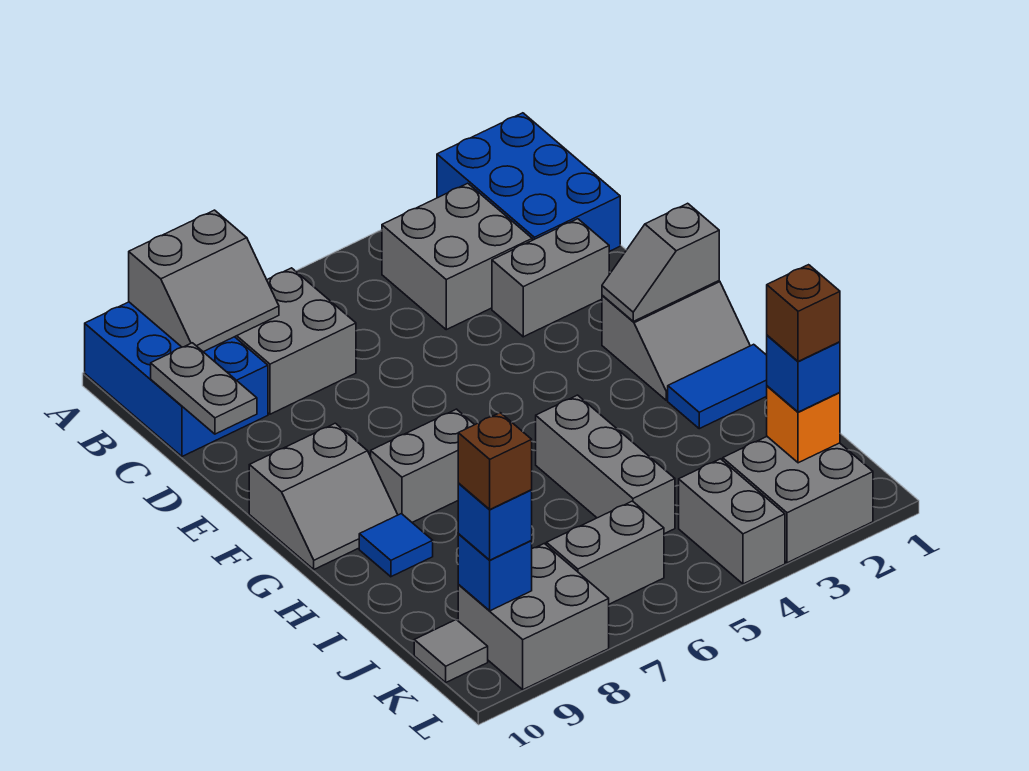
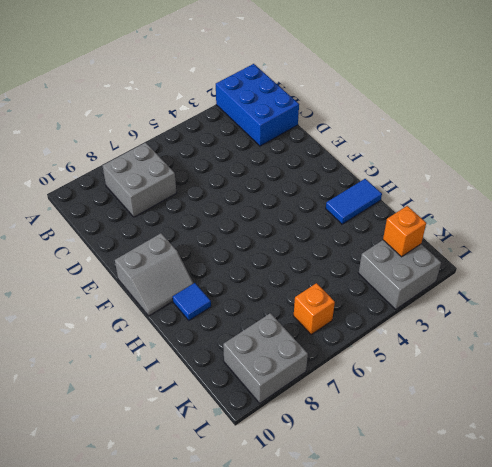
orange 1x1 brick [294,283,335,335] -> grey 1x2 brick [546,501,664,604]
none -> blue 2x3 brick [85,302,268,456]
none -> grey 2x2 brick [382,183,532,330]
none -> grey 1x2 brick [492,219,609,337]

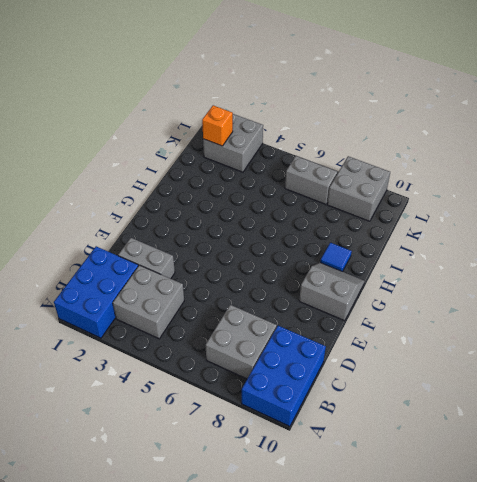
none -> grey 2x2 slope [602,281,750,400]
none -> grey 1x2 brick [371,409,474,522]
none -> blue 1x2 tile [668,344,767,429]

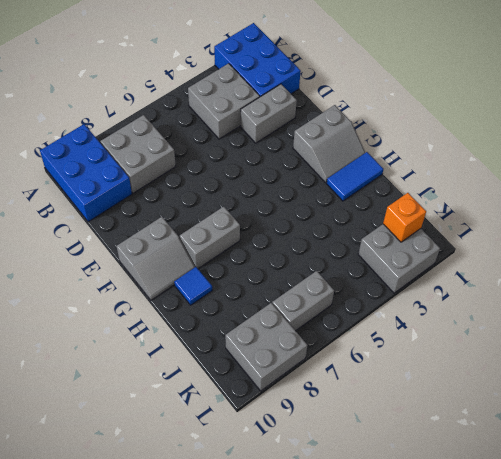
none -> grey 1x3 brick [536,395,675,534]
none -> grey 1x2 brick [679,459,785,584]
none -> grey 1x1 tile [414,620,488,682]

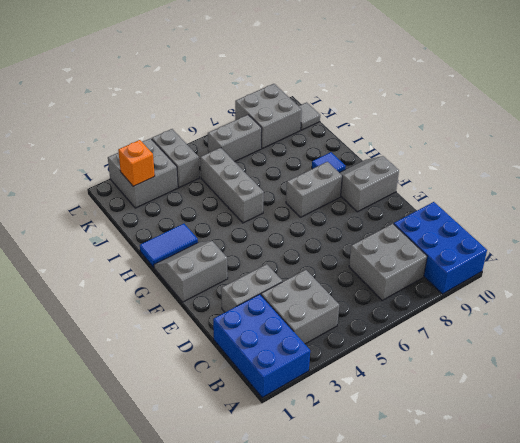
none -> grey 2x2 slope [129,210,279,352]
none -> grey 1x2 plate [151,343,257,434]
none -> grey 1x2 slope [602,203,719,321]

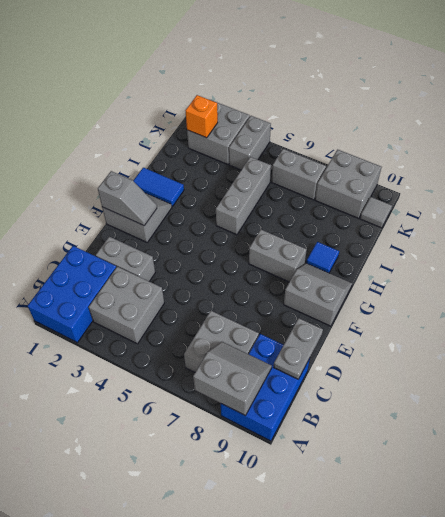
none -> blue 1x1 brick [458,534,532,611]
none -> blue 1x1 brick [767,335,840,412]
none -> blue 1x1 brick [458,484,532,560]

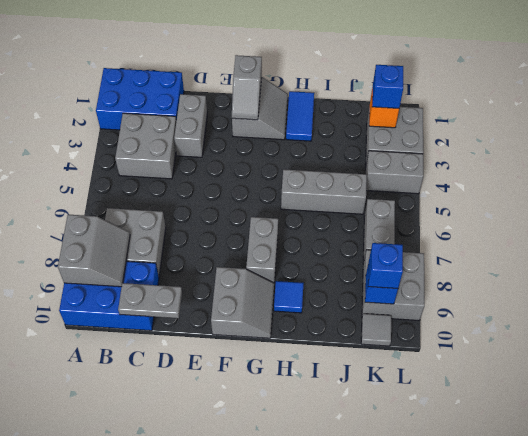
none -> brown 1x1 brick [767,265,840,361]
none -> brown 1x1 brick [458,413,532,509]

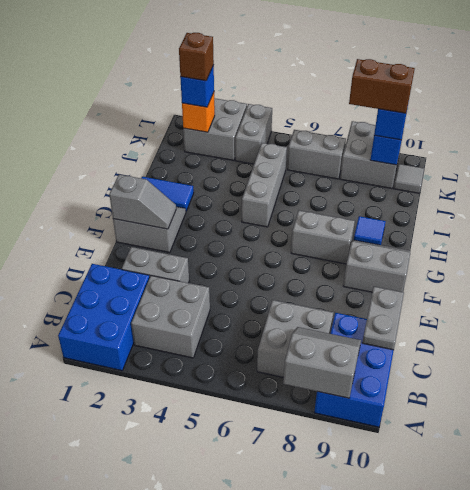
brown 1x2 brick [349,59,415,113] -> brown 1x1 brick [458,413,532,509]

